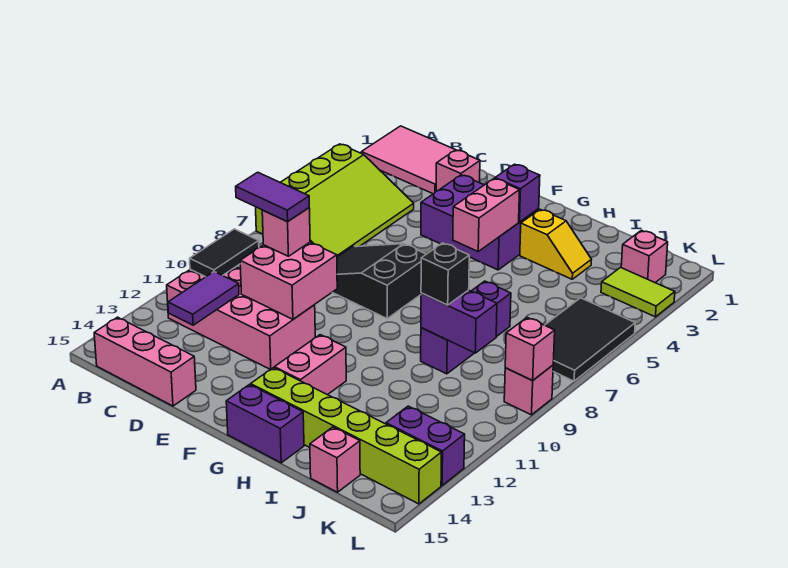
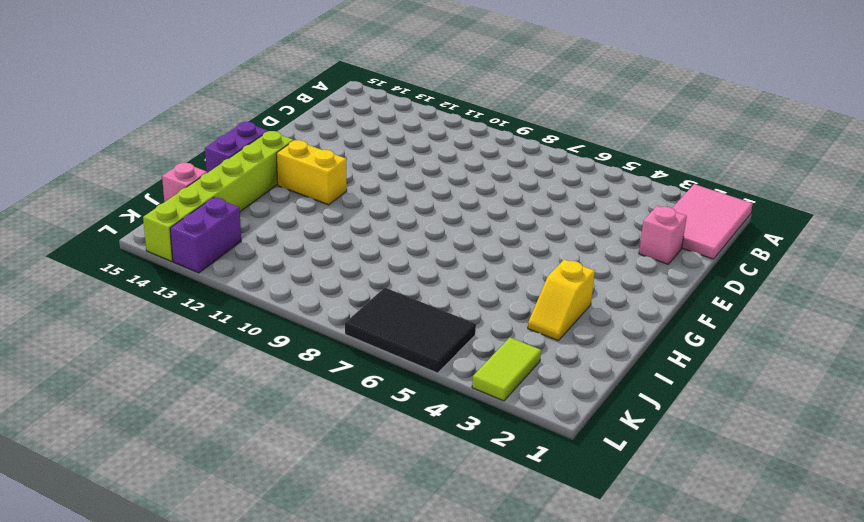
yellow 1x2 brick [276,140,347,205] -> pink 1x2 brick [275,335,346,395]
none -> lime 3x4 slope [256,144,414,257]
none -> pink 2x4 brick [167,267,315,369]
none -> pink 1x3 brick [94,317,196,406]

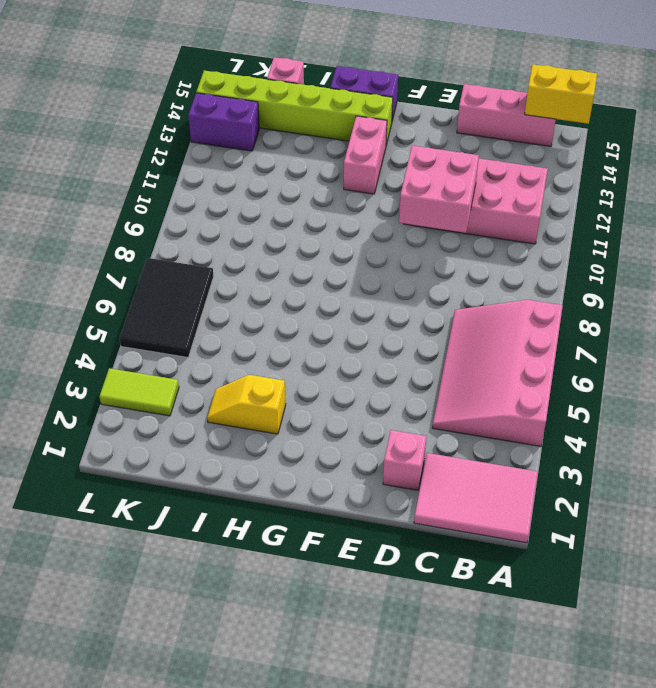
pink 3x4 slope [432,300,563,446] -> lime 3x4 slope [256,144,414,257]
yellow 1x2 brick [525,64,597,124] -> none
none -> black 2x3 slope [332,244,426,318]
none -> purple 2x3 brick [421,175,539,270]
none -> purple 1x3 brick [421,281,511,374]

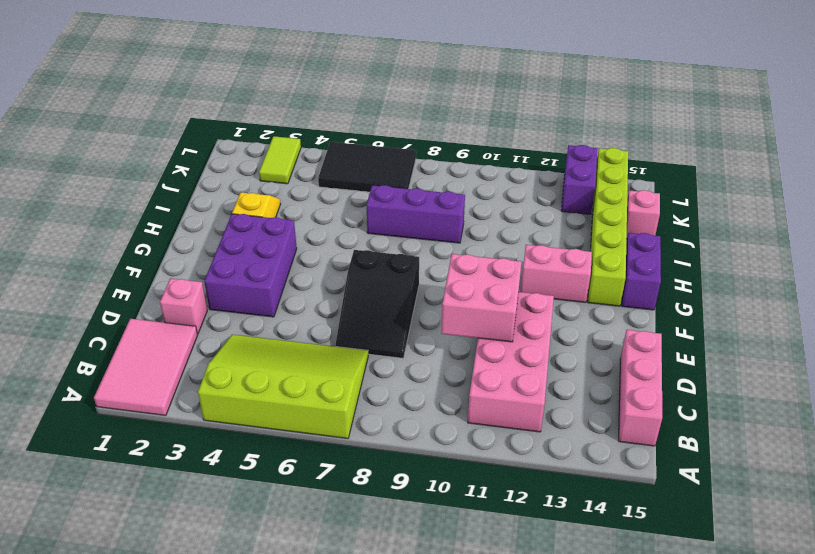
none -> pink 1x1 brick [621,230,668,283]
none -> pink 1x1 brick [504,365,553,415]
none -> black 1x2 tile [190,229,259,277]

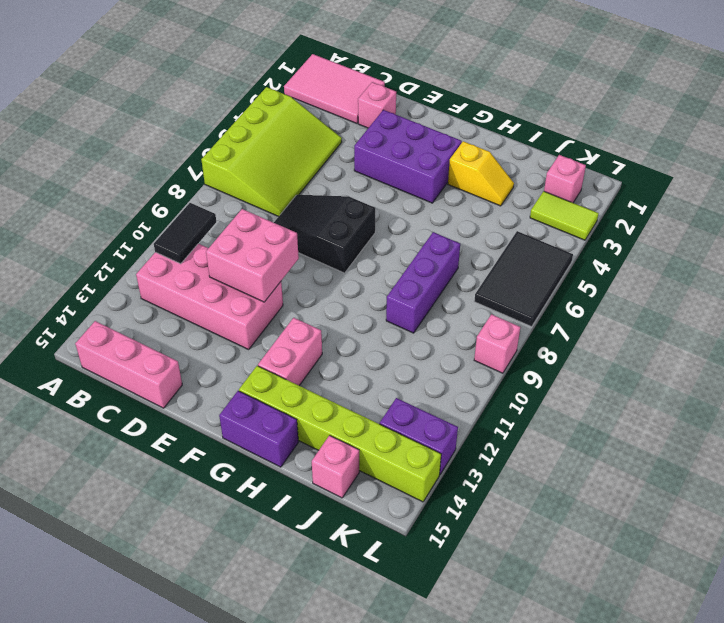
none -> purple 1x2 tile [168,272,239,325]
none -> purple 1x1 brick [495,164,540,222]
none -> pink 1x2 brick [453,179,520,251]

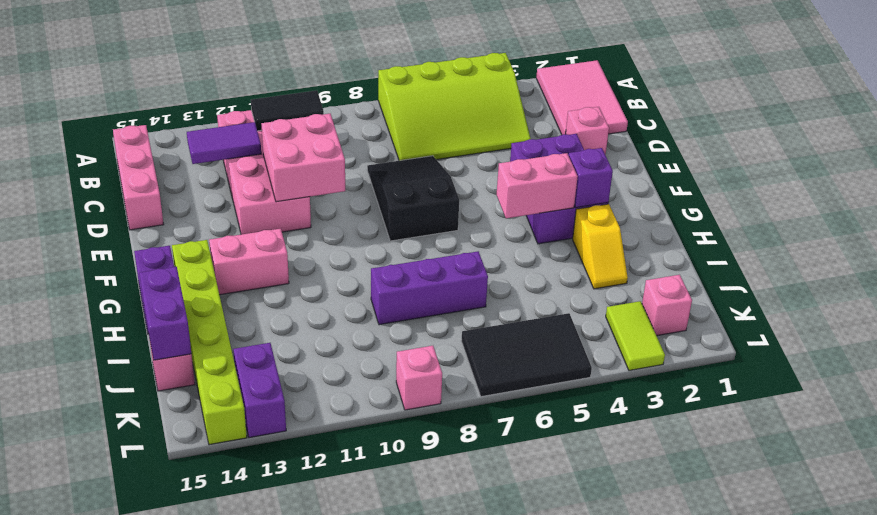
purple 1x2 brick [139,267,191,360] -> purple 1x2 brick moved to [421,290,497,353]
none -> pink 1x1 brick [505,317,555,381]
none -> pink 1x1 brick [262,208,310,256]
none -> black 1x1 brick [421,243,469,305]

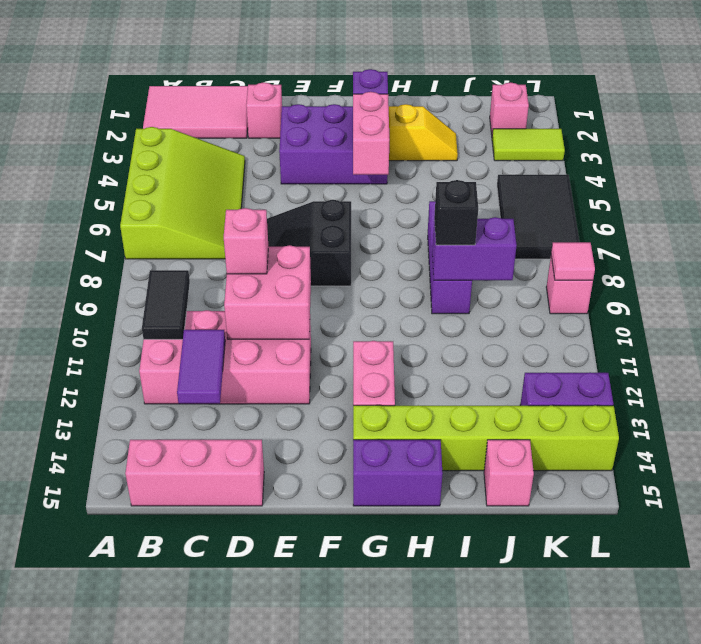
pink 1x1 tile [551,242,595,280] -> pink 1x1 brick [505,317,555,381]
none -> purple 1x2 tile [236,172,309,222]

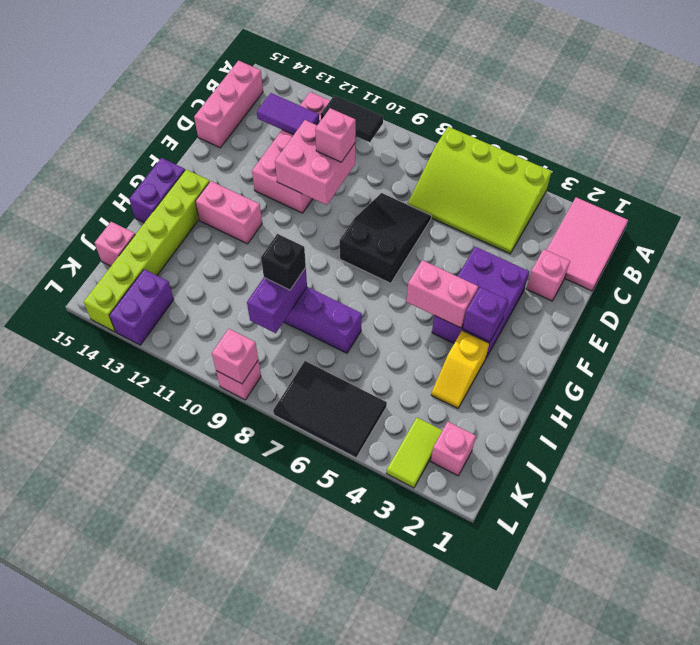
none -> purple 1x2 tile [236,172,309,222]

